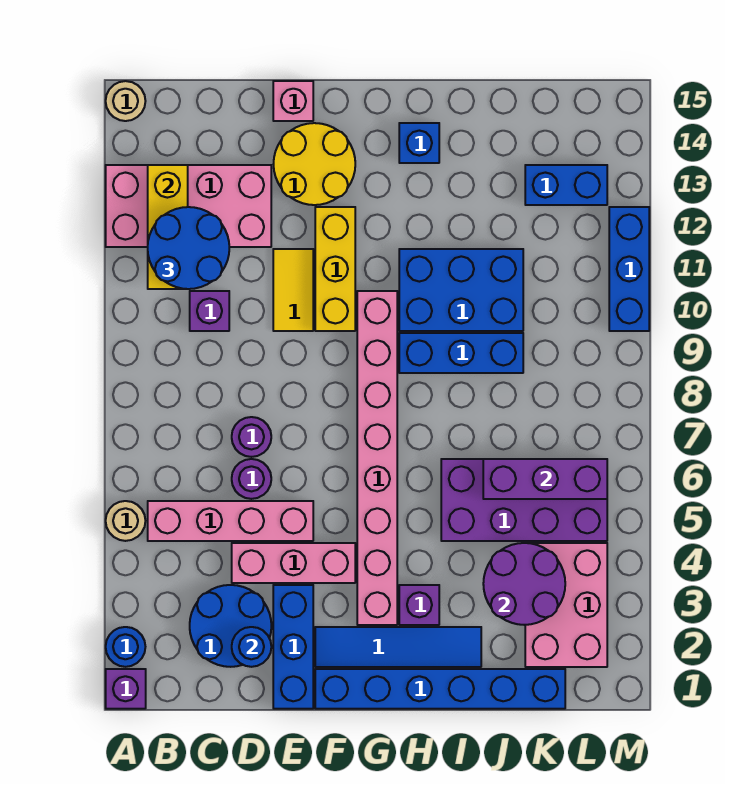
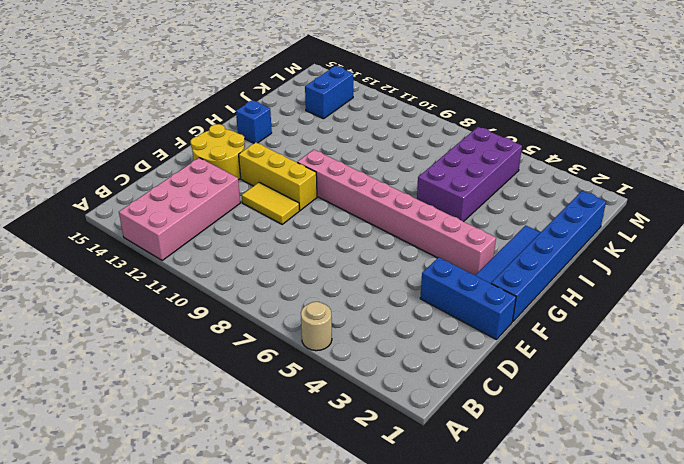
none -> purple 1x1 brick [106,669,146,709]
none -> blue 1x1 round brick [106,627,145,667]
none -> tan 1x1 round brick [106,81,145,121]
none -> pink 1x4 brick [148,501,313,541]

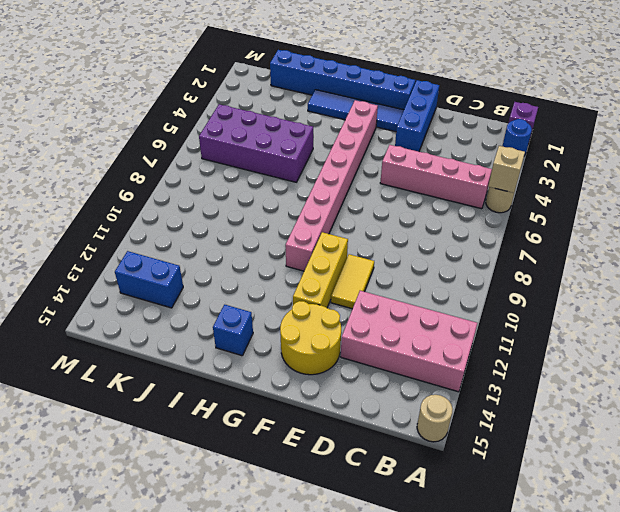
tan 1x1 brick [488,146,525,193] -> none
none -> blue 2x2 round brick [190,585,271,667]
none -> purple 1x1 brick [190,291,229,331]
none -> pink 1x3 brick [232,543,355,583]
none -> purple 1x1 round brick [232,459,271,499]

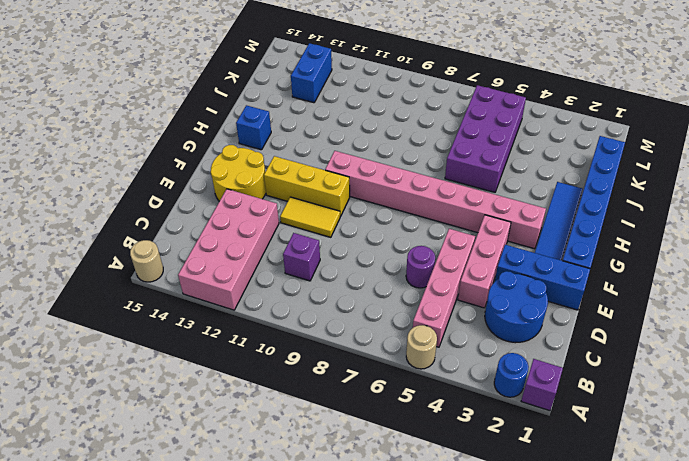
none -> purple 1x1 round brick [232,417,271,457]
none -> pink 1x1 brick [273,81,313,121]
none -> purple 1x1 brick [399,585,439,625]
none -> blue 1x3 brick [399,333,523,373]

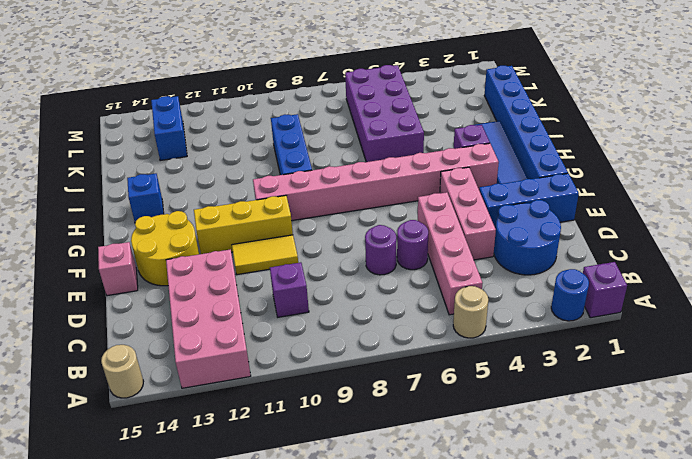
none -> blue 2x3 brick [399,249,523,331]
none -> pink 2x3 brick [525,543,607,667]
none -> blue 1x3 brick [609,207,649,331]
none -> yellow 1x3 brick [148,165,188,289]

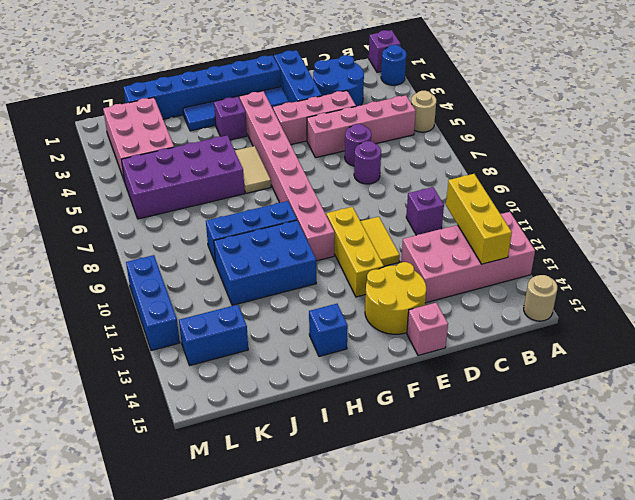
tan 1x2 tile [235,146,271,193] -> none
none -> blue 1x1 round brick [232,627,271,667]
none -> purple 2x2 round brick [483,543,565,625]
none -> purple 1x3 brick [483,459,607,499]
none -> blue 2x2 round brick [148,207,229,289]

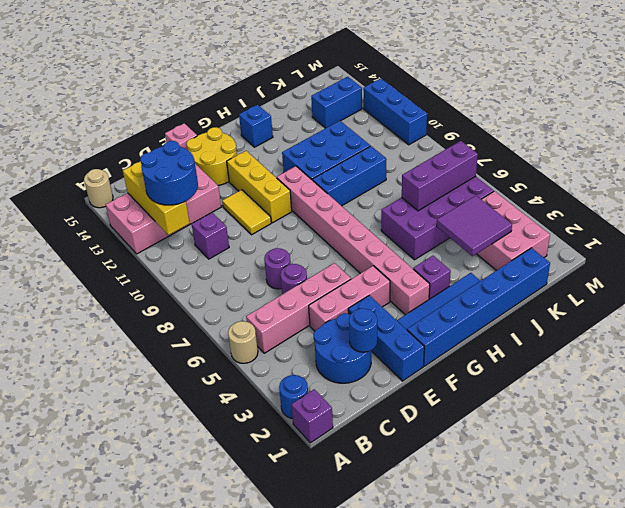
purple 2x2 tile [437,196,512,256] -> purple 2x2 round brick [483,543,565,625]

